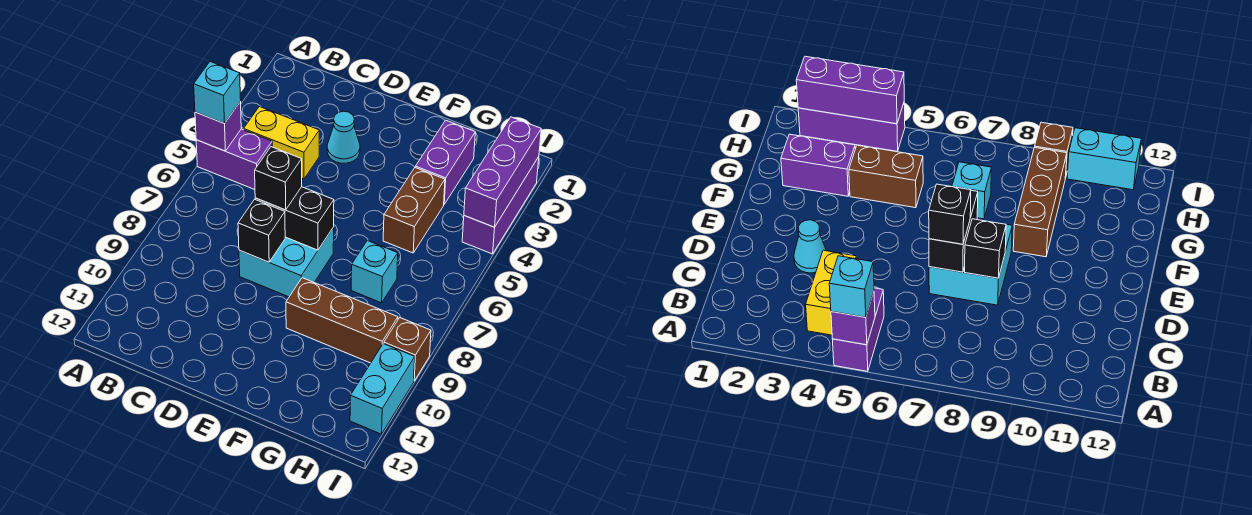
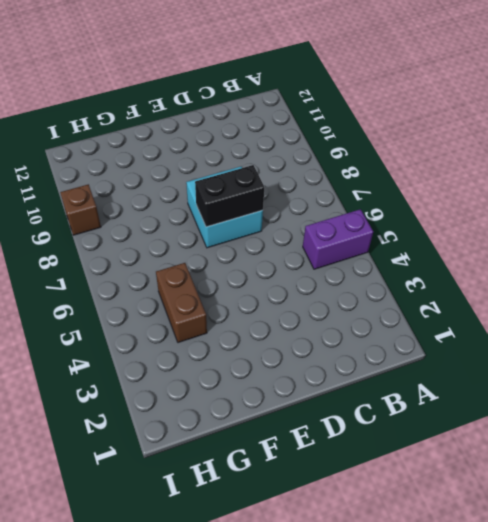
none -> yellow 1x2 brick [244,107,319,179]
none -> cyan 1x1 cone [327,111,360,163]
none -> brown 1x3 brick [286,278,398,363]

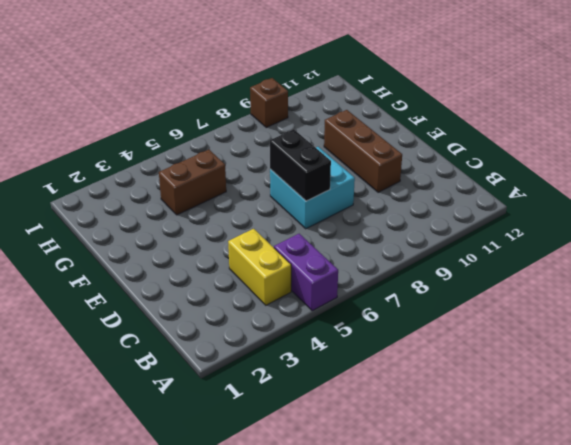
brown 1x3 brick [324,110,402,192] -> brown 1x3 brick moved to [286,278,398,363]
none -> cyan 1x1 cone [327,111,360,163]
none -> purple 1x2 brick [415,120,475,204]
none -> cyan 1x1 brick [351,241,398,303]

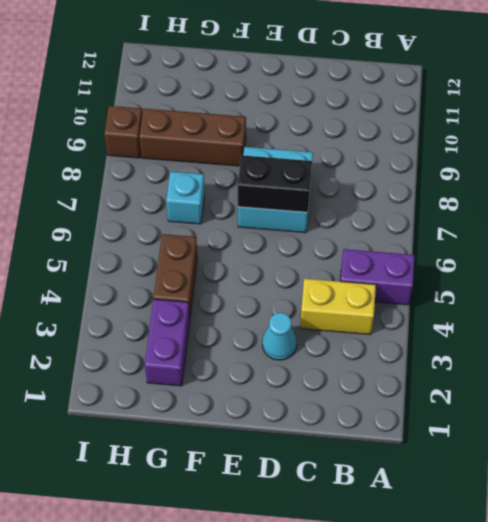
none -> purple 1x3 brick [462,157,539,254]
none -> cyan 1x2 brick [350,344,415,434]
none -> purple 1x1 brick [195,102,241,151]

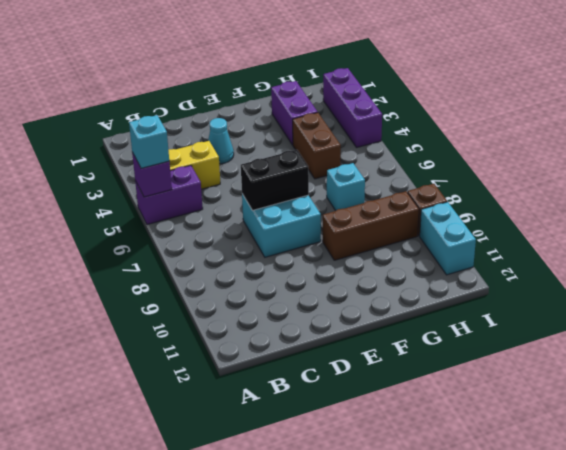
none -> black 1x1 brick [238,199,285,262]
none -> purple 1x3 brick [464,117,541,227]
none -> black 1x1 brick [255,147,302,210]

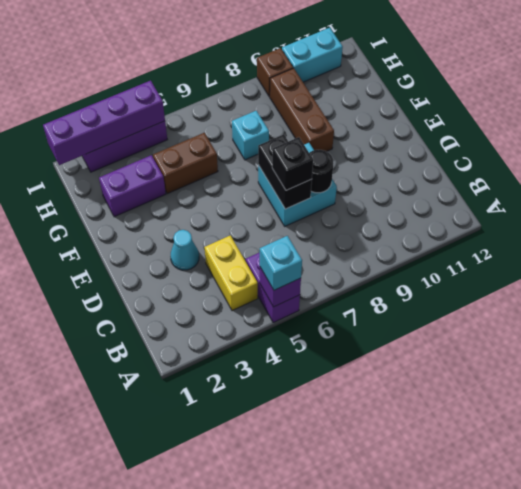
black 1x1 round brick [310,150,334,193] -> black 1x1 brick [238,199,285,262]
purple 1x4 brick [43,80,165,165] -> purple 1x3 brick [464,117,541,227]

